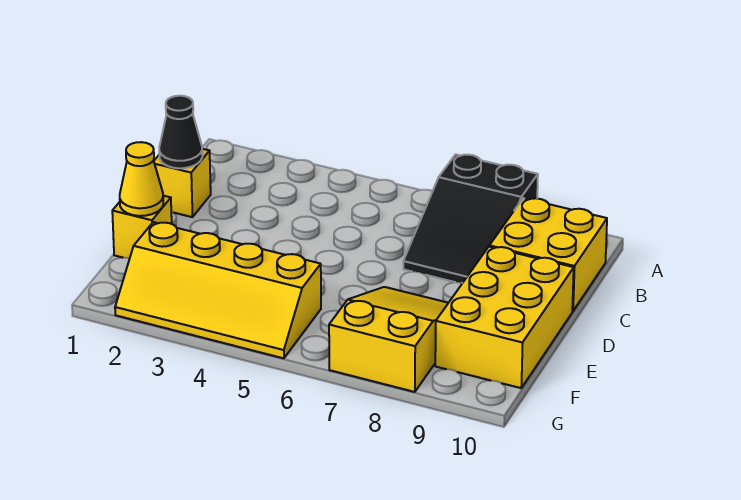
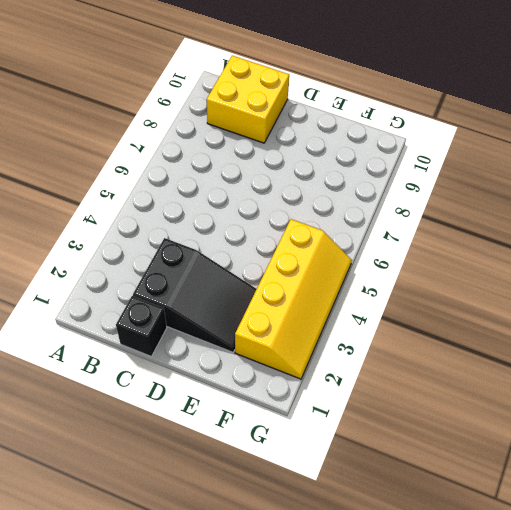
black 1x1 brick [116,296,167,356] -> yellow 1x1 brick [154,149,211,217]
black 2x3 slope [133,238,256,352] -> black 2x3 slope moved to [403,154,538,283]
none -> yellow 2x3 brick [435,247,574,388]
none -> yellow 1x1 brick [112,196,172,258]

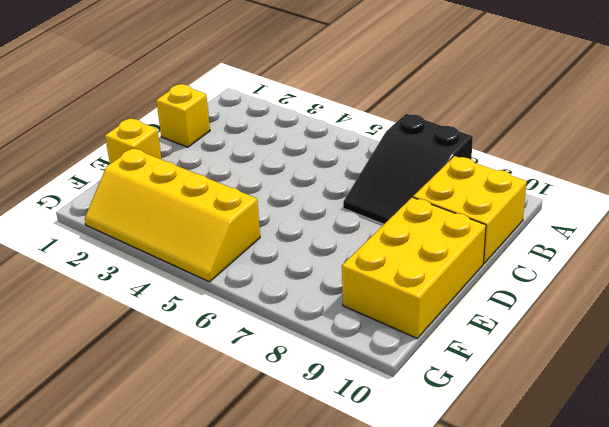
none -> yellow 2x3 slope [329,287,448,392]
none -> black 1x1 cone [159,96,202,168]

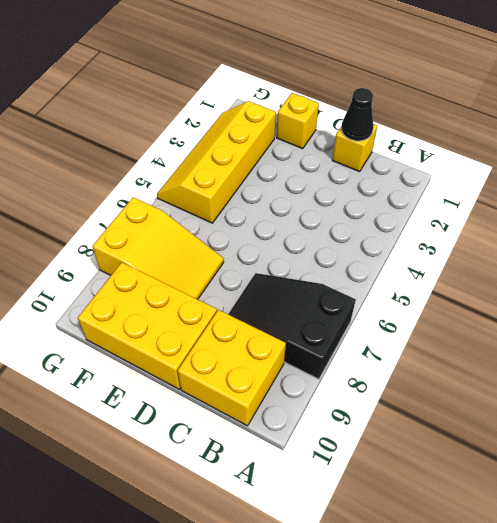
none -> yellow 1x1 cone [120,142,163,216]

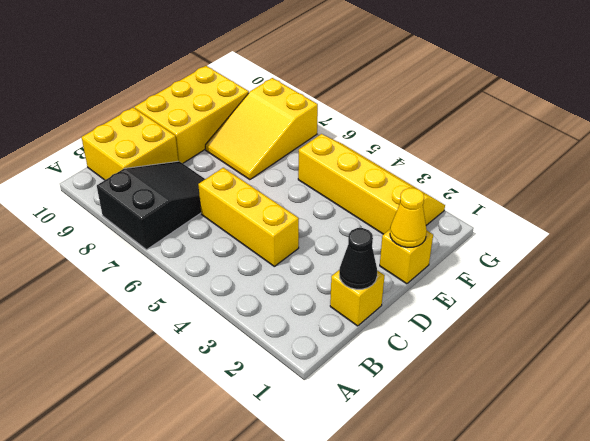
yellow 1x3 brick [198,168,299,266] -> none

